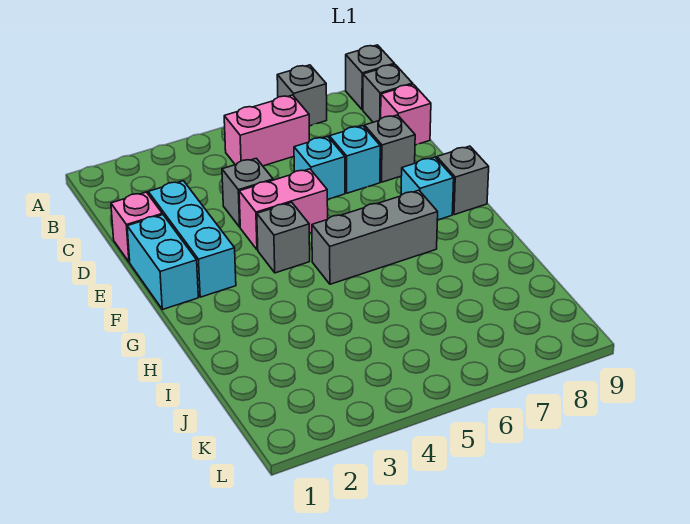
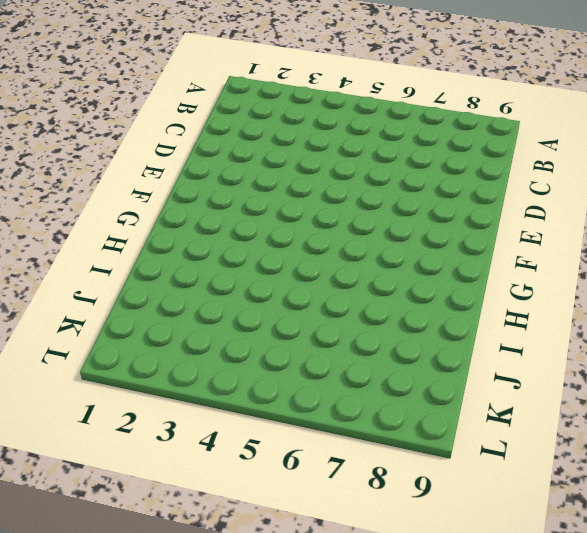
none -> grey 1x1 brick [277,65,327,126]
none -> grey 1x1 brick [346,45,394,110]
none -> pink 1x2 brick [224,95,310,166]

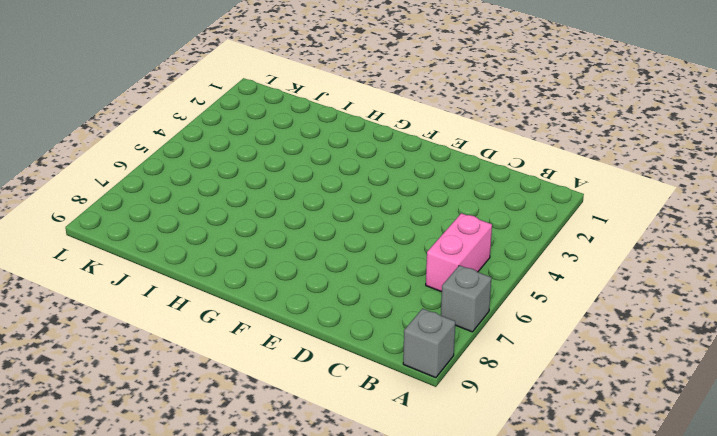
none -> grey 1x1 brick [363,64,413,122]
none -> pink 1x1 brick [381,84,431,145]
none -> pink 1x1 brick [111,192,162,262]

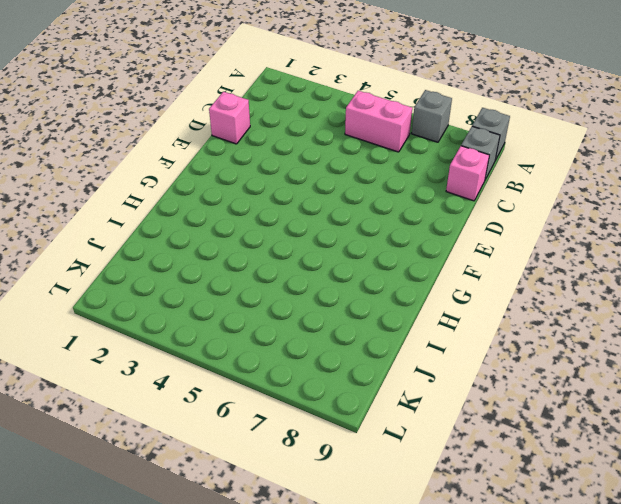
none -> cyan 1x3 brick [148,181,236,297]
none -> grey 1x1 brick [222,158,273,227]
none -> cyan 1x1 brick [294,136,345,200]

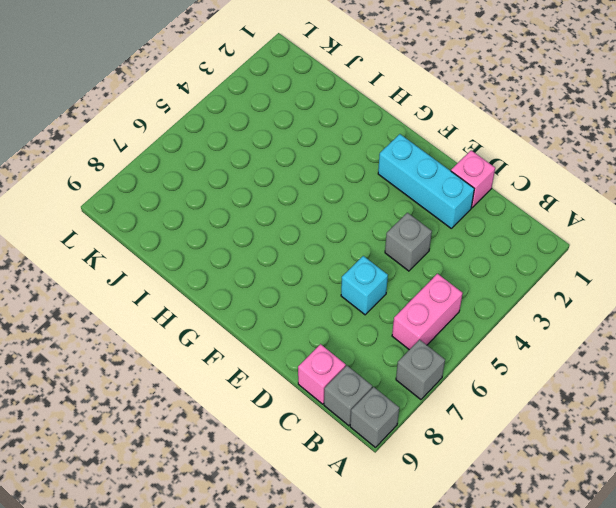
none -> cyan 1x1 brick [329,126,380,193]
none -> grey 1x1 brick [365,115,415,182]
none -> cyan 1x2 brick [127,215,198,310]

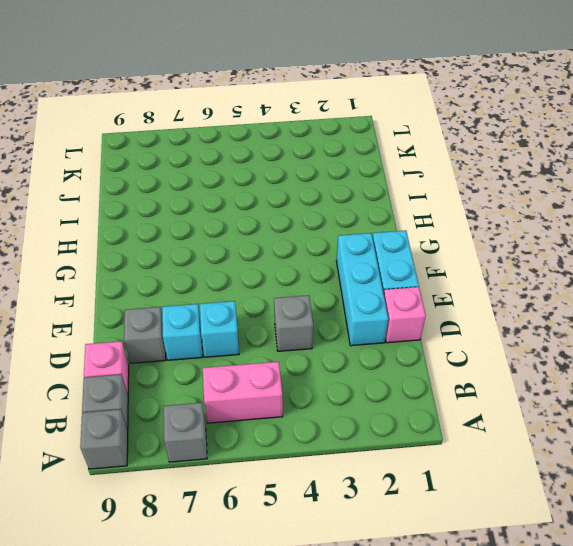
none -> pink 1x2 brick [239,169,328,250]
none -> grey 1x1 brick [257,202,310,273]
none -> cyan 1x1 brick [401,157,454,220]

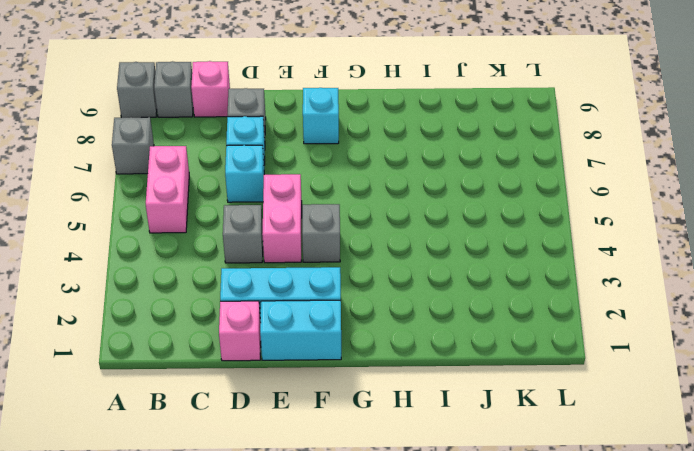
none -> grey 1x1 brick [437,146,489,215]
none -> grey 1x3 brick [312,190,438,284]

